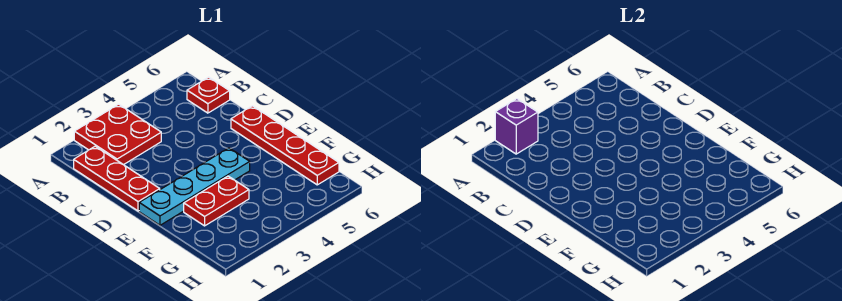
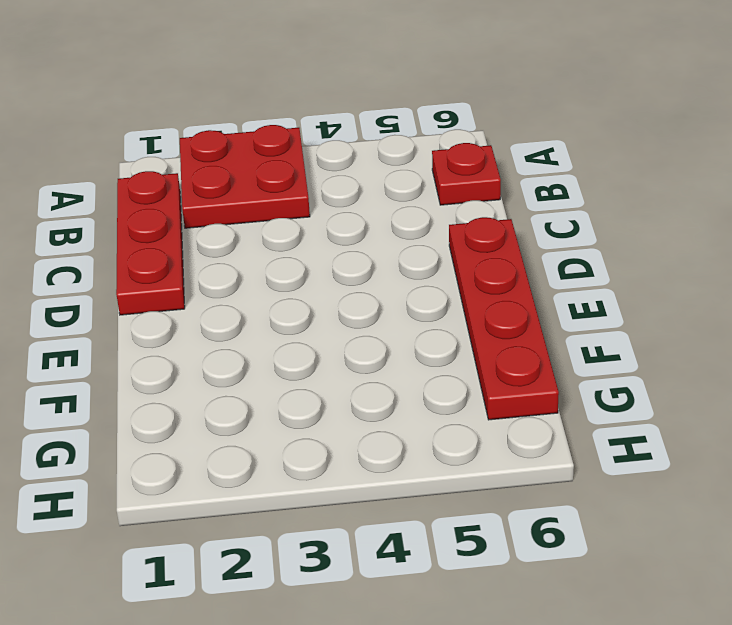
none -> cyan 1x4 plate [139,148,250,225]
none -> red 1x2 plate [184,176,249,226]

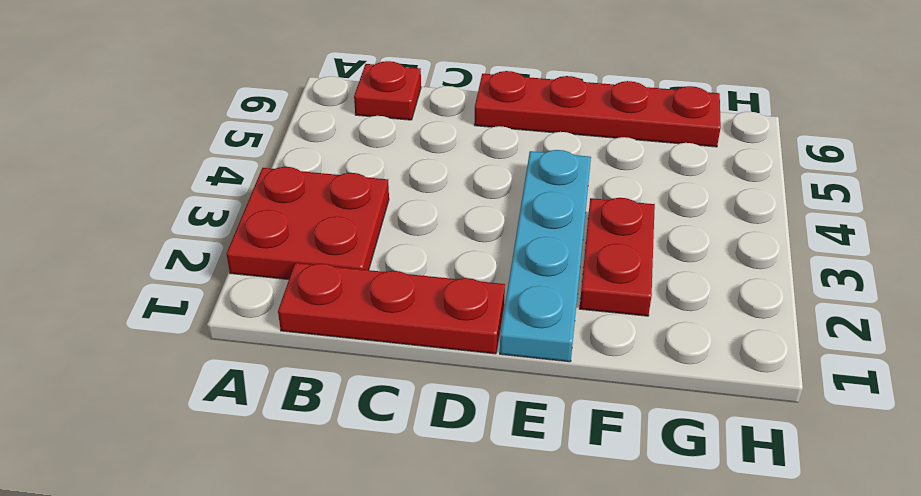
none -> purple 1x1 brick [495,99,538,154]

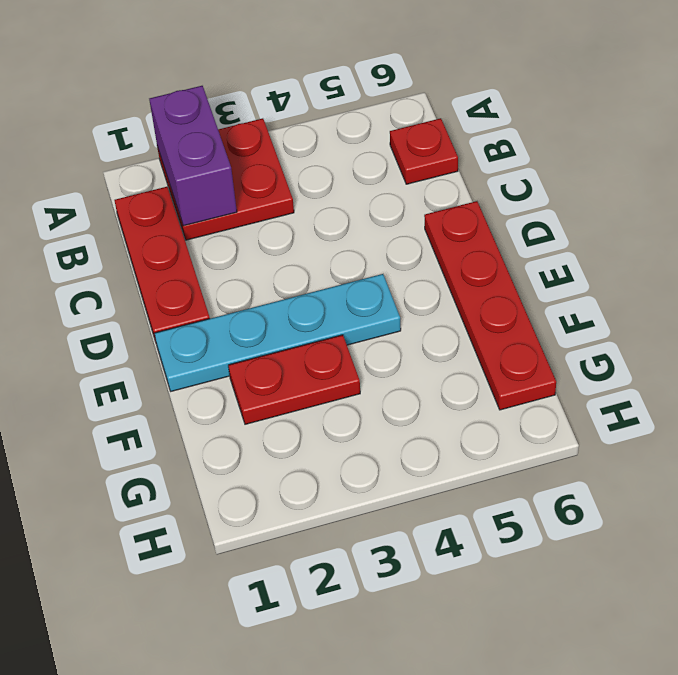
purple 1x2 brick [149,86,237,226] -> purple 1x1 brick [495,99,538,154]

